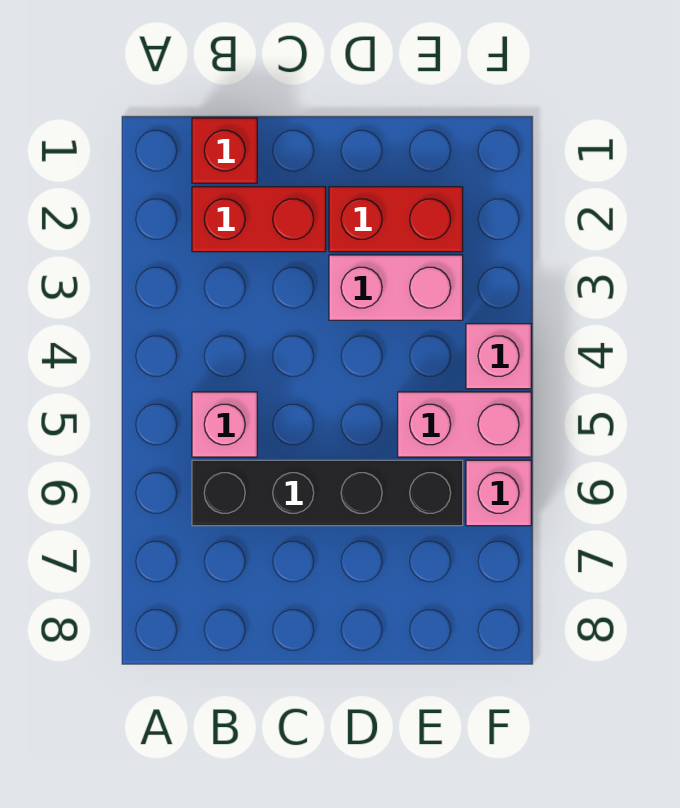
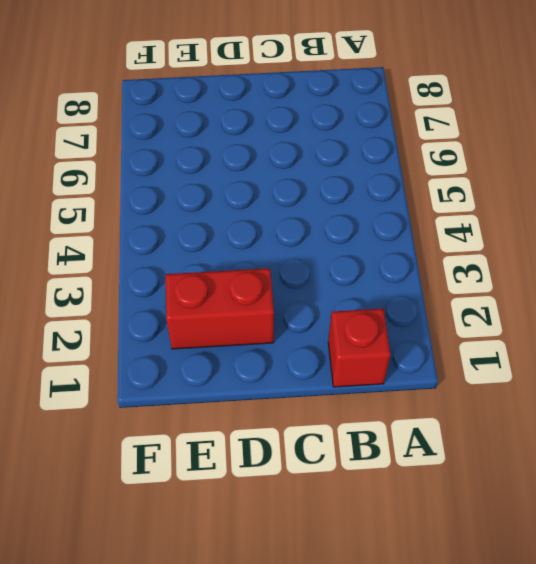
none -> red 1x2 brick [192,187,326,252]
none -> pink 1x1 brick [192,392,257,457]

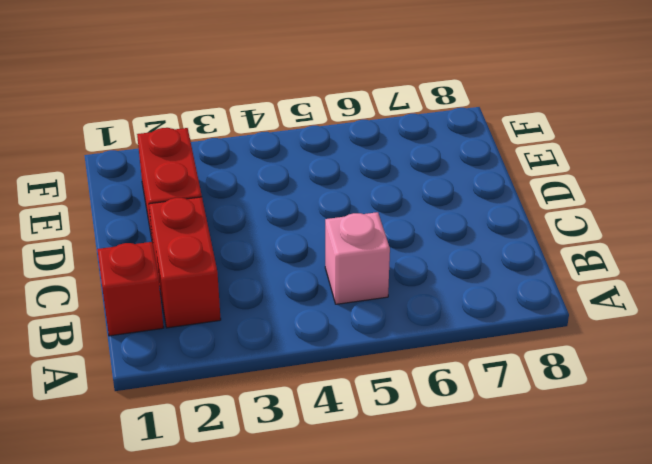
none -> black 1x4 brick [192,460,463,526]
none -> pink 1x2 brick [329,255,463,320]

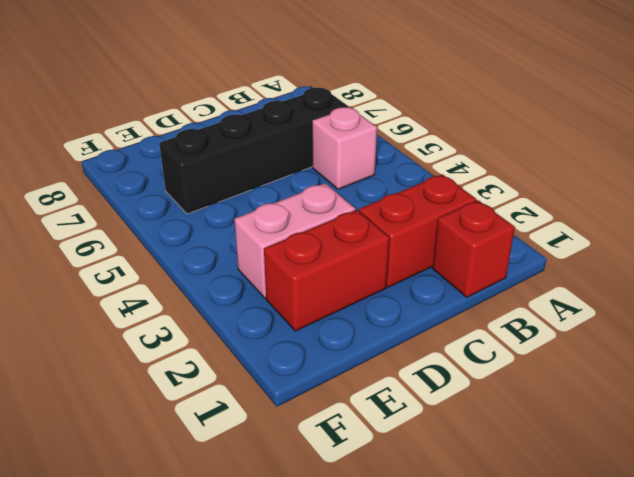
none -> pink 1x2 brick [398,392,531,457]
none -> pink 1x1 brick [466,324,531,389]

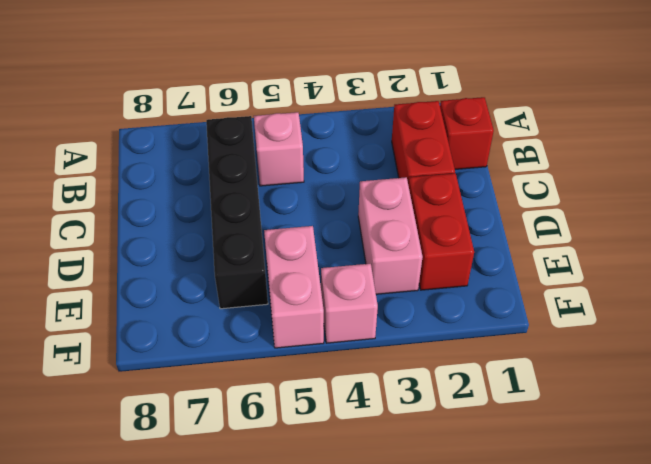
none -> pink 1x1 brick [466,460,531,526]

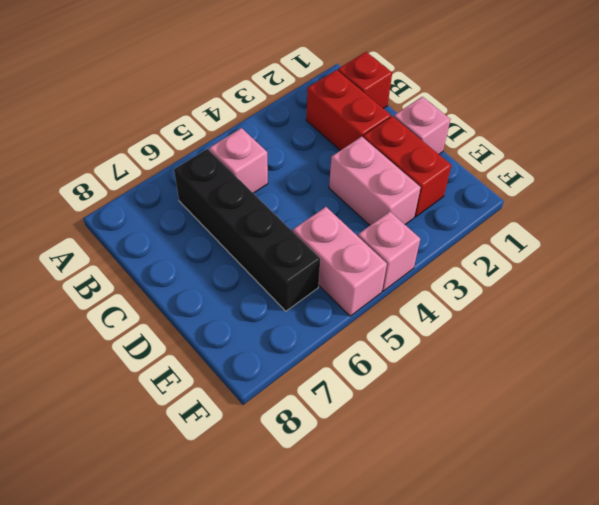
pink 1x1 brick [394,97,450,154] -> pink 1x1 brick moved to [466,460,531,526]

